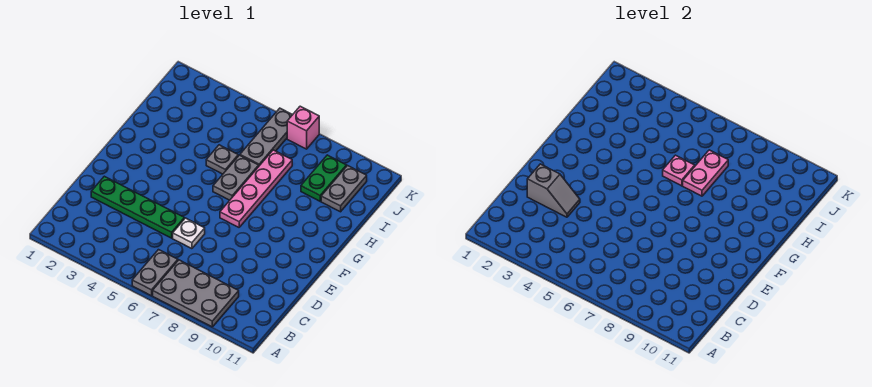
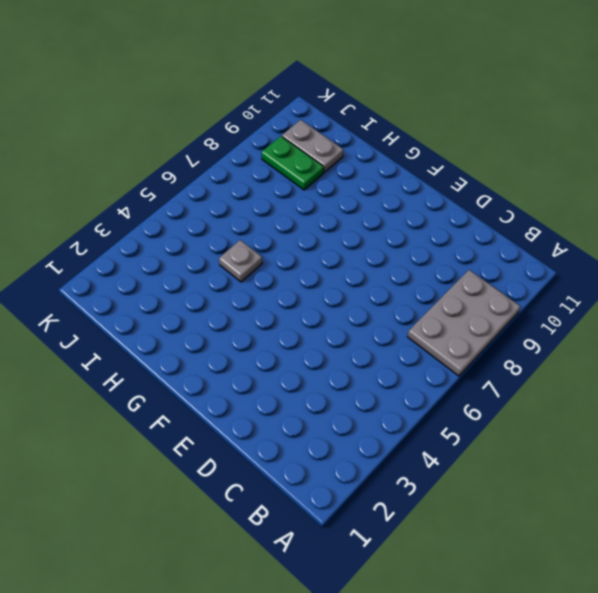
none -> grey 1x2 plate [132,250,178,296]
none -> green 1x4 plate [91,176,184,238]
none -> white 1x1 plate [173,218,205,249]

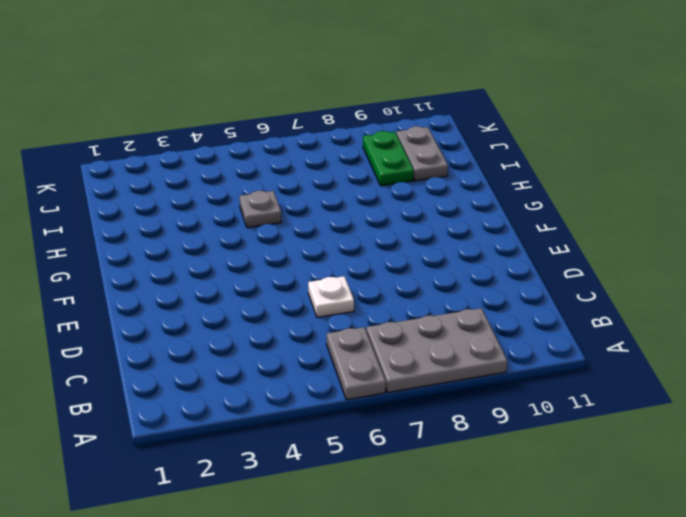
none -> green 1x4 plate [91,176,184,238]
none -> pink 1x4 plate [220,150,292,227]
none -> grey 1x2 plate [213,155,259,200]

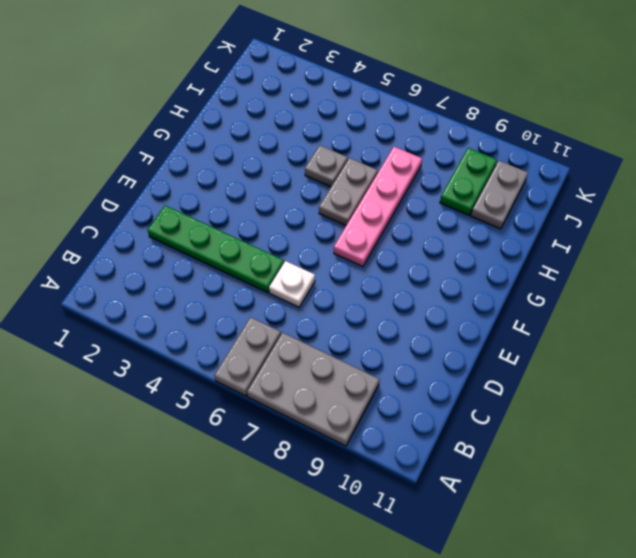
none -> grey 1x3 plate [240,108,292,166]
none -> pink 1x1 brick [287,106,319,149]
none -> grey 1x2 slope [527,164,580,217]

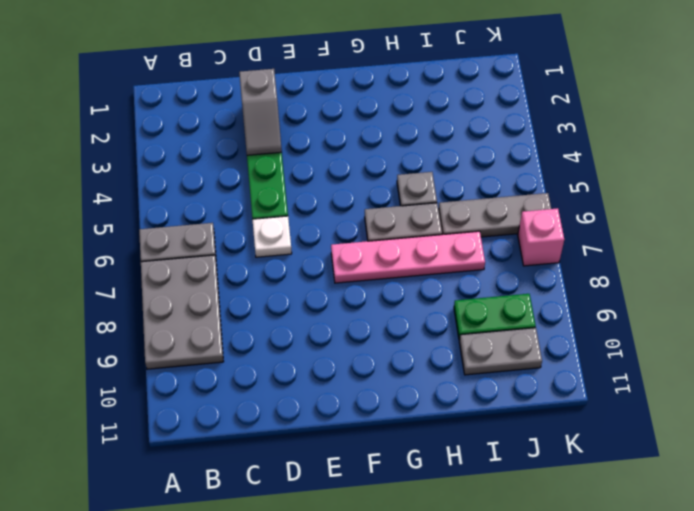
none -> pink 1x1 plate [663,155,695,186]
none -> pink 1x2 plate [683,150,728,196]

